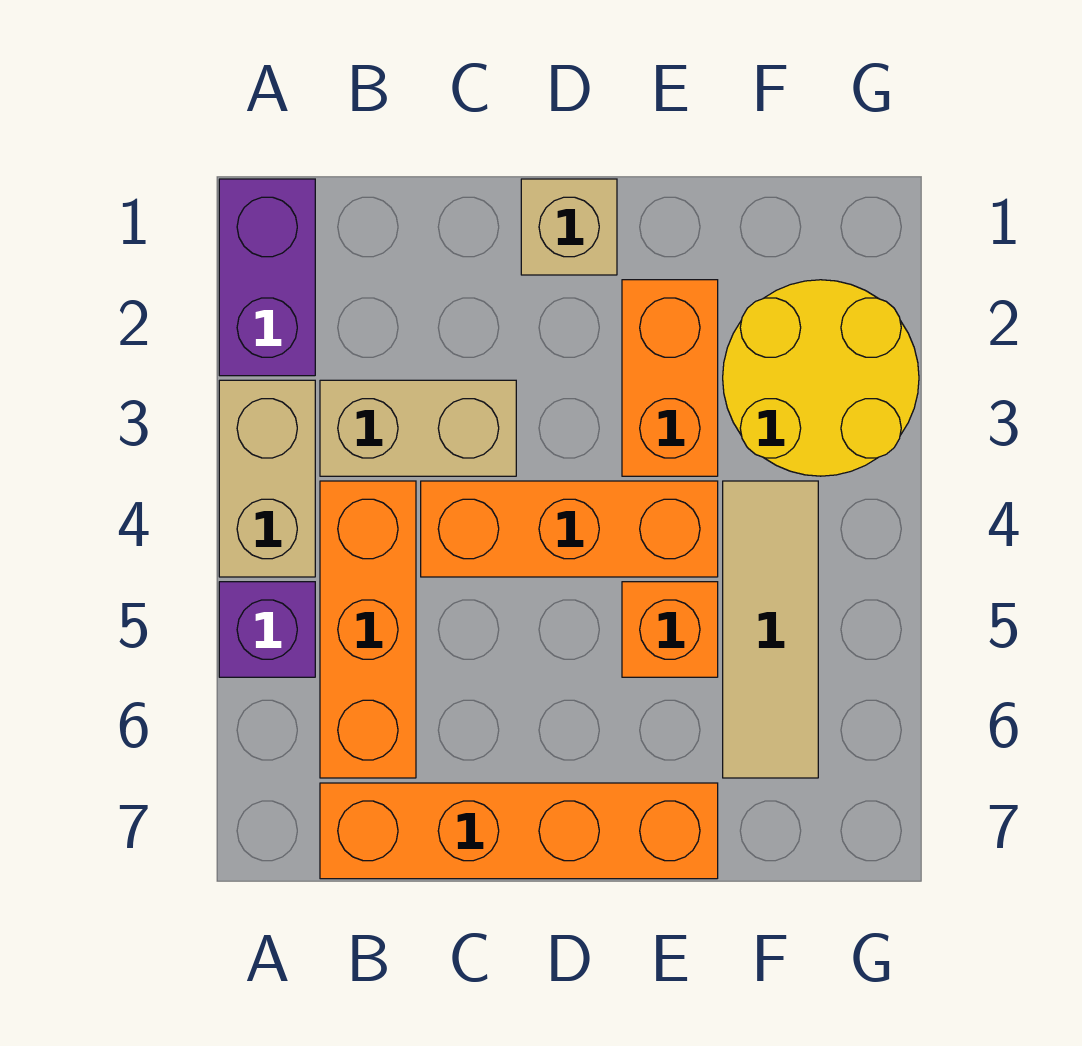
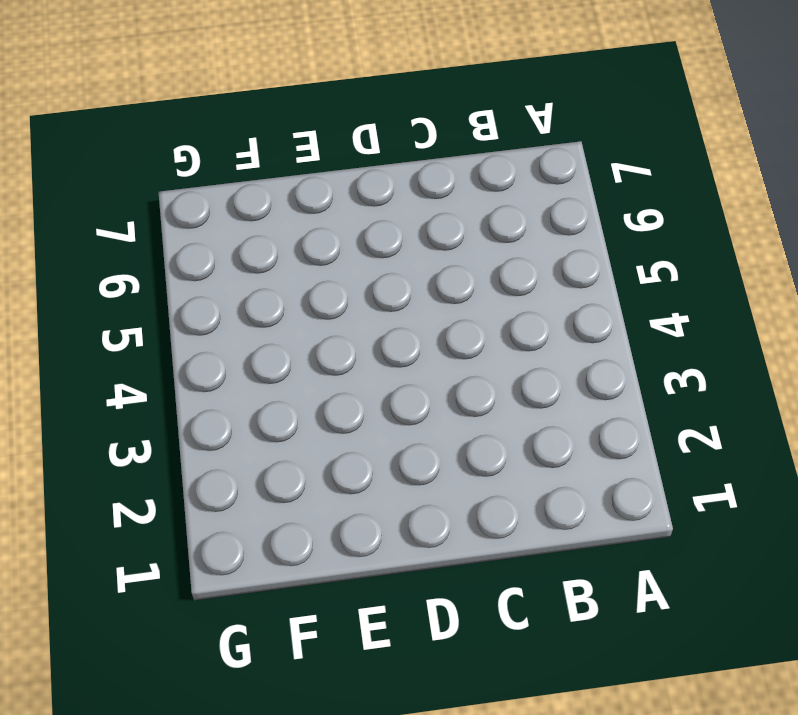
none -> purple 1x2 brick [219,179,315,376]
none -> tan 1x2 brick [219,380,315,577]
none -> purple 1x1 brick [219,582,315,677]

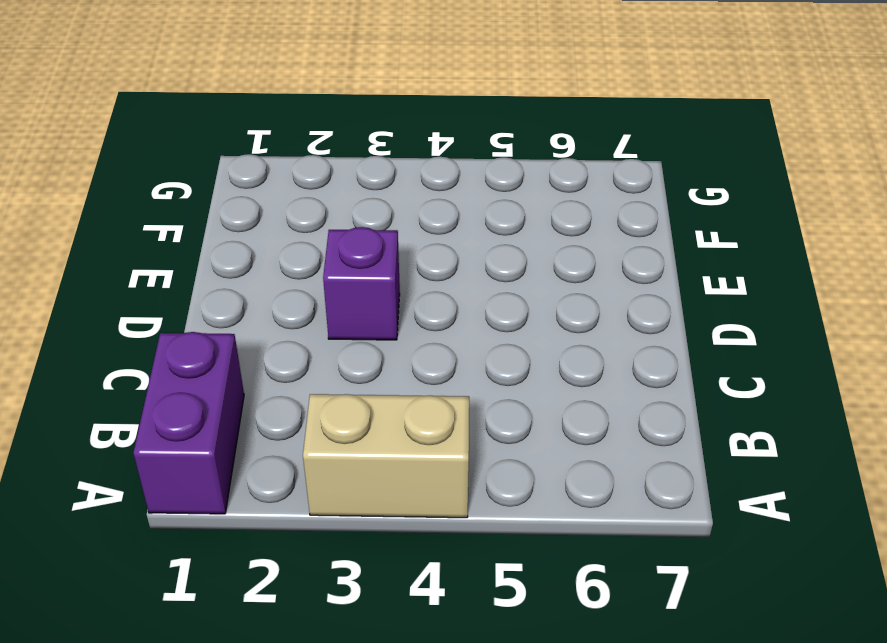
purple 1x2 brick [133,332,244,514] -> purple 1x2 brick turned to [219,179,315,376]
purple 1x1 brick [323,227,400,340] -> purple 1x1 brick moved to [219,582,315,677]
none -> tan 1x2 brick [320,380,516,476]
none -> orange 1x3 brick [320,481,416,778]
none -> orange 1x4 brick [320,783,718,879]

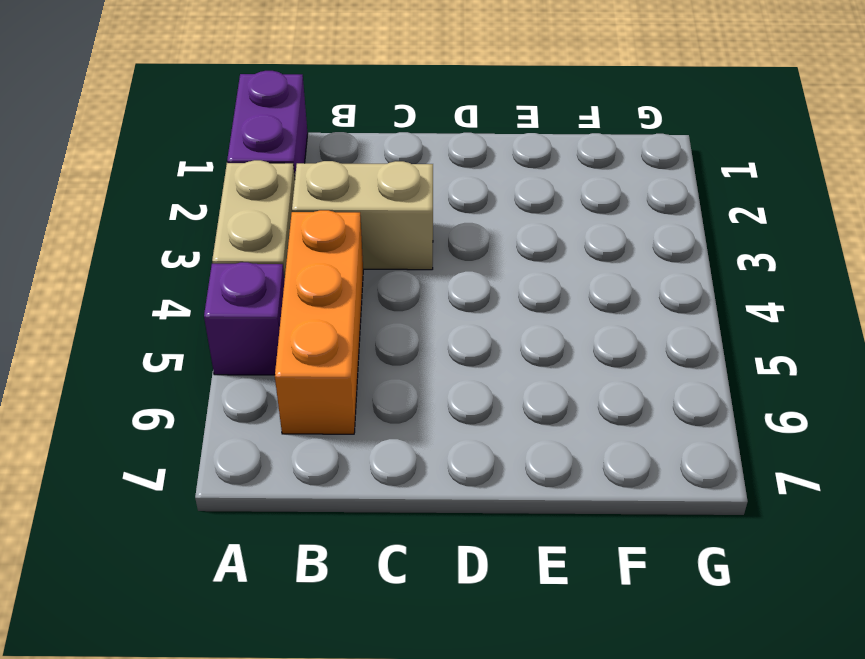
none -> orange 1x4 brick [320,783,718,879]
none -> orange 1x3 brick [421,481,718,577]
none -> tan 1x1 brick [521,179,617,275]

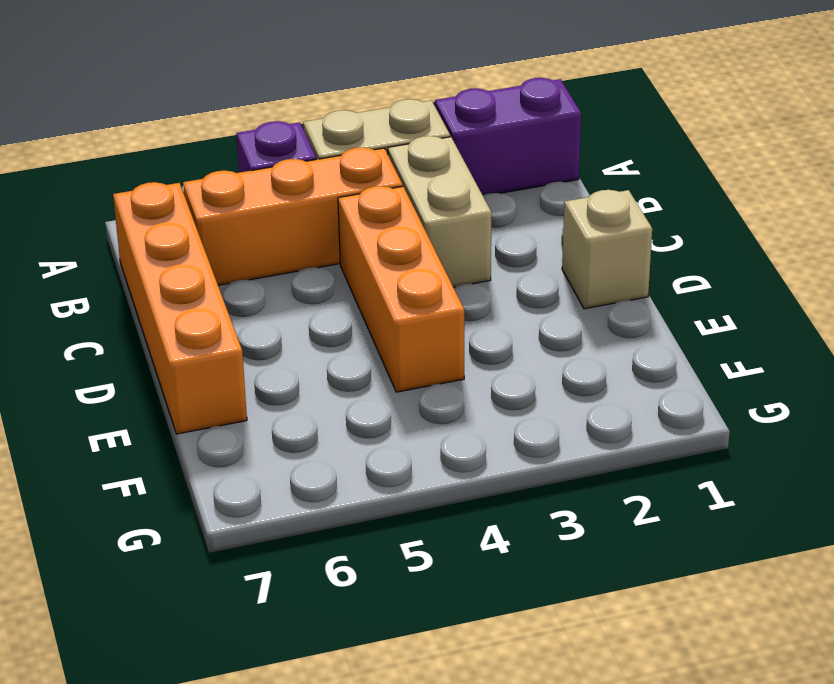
none -> orange 1x2 brick [622,280,718,476]
none -> orange 1x1 brick [622,582,718,677]
none -> yellow 2x2 round brick [723,280,919,476]

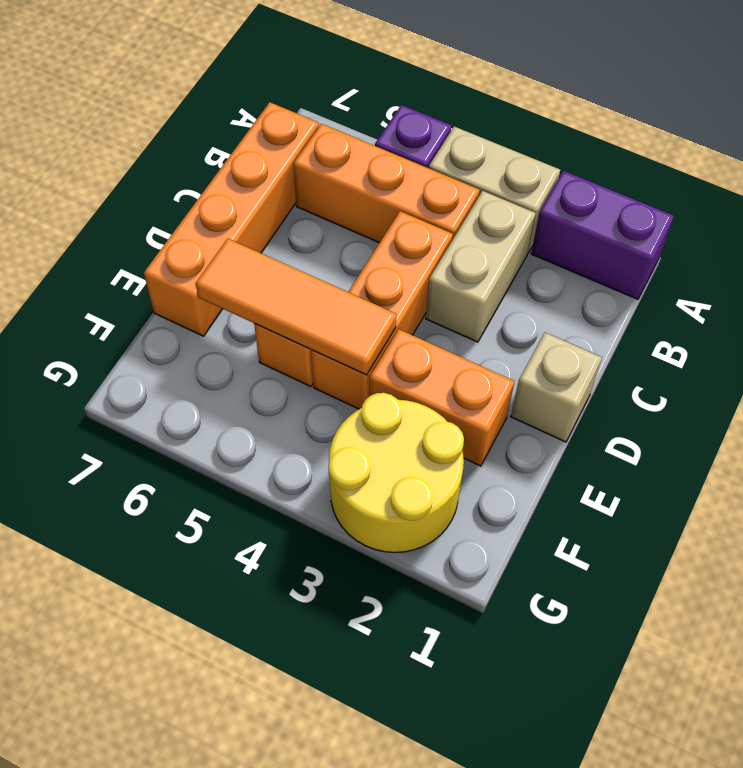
orange 1x3 tile [196,238,396,375] -> none
none -> tan 1x3 tile [723,481,818,778]

